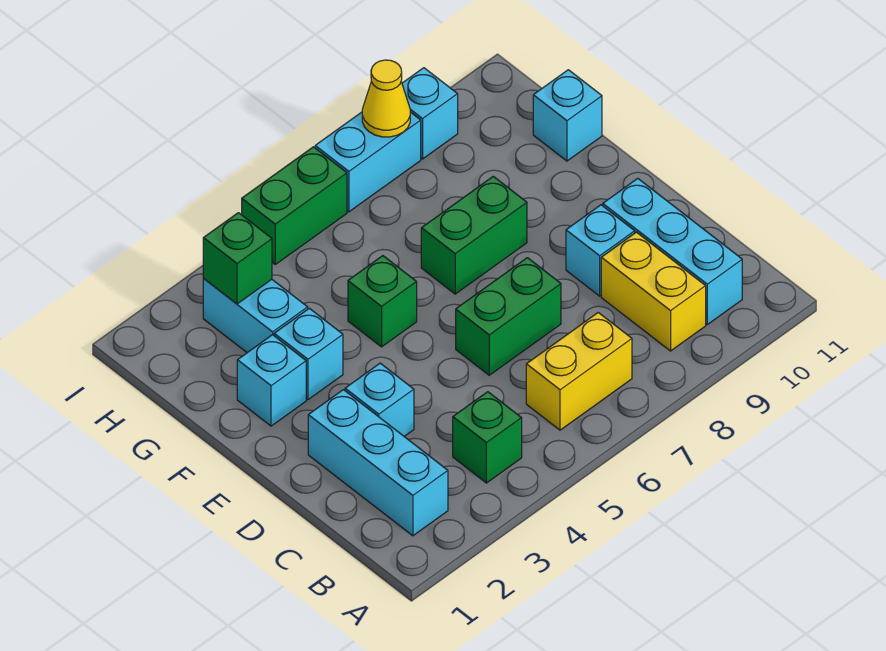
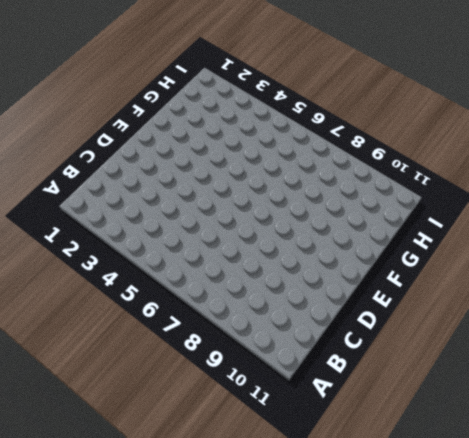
none -> cyan 1x3 brick [308,390,448,536]
none -> green 1x1 brick [453,392,522,483]
none -> yellow 1x2 brick [526,313,632,430]

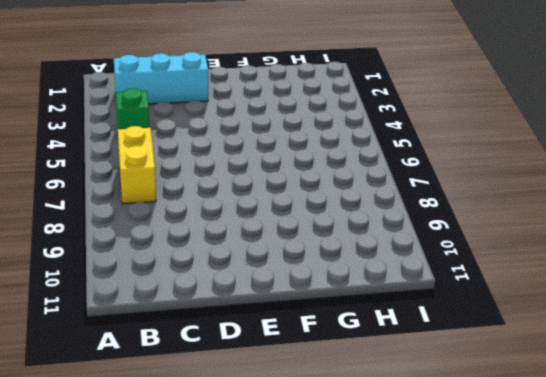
none -> yellow 1x2 brick [601,232,706,351]
none -> cyan 1x3 brick [603,178,742,324]
none -> cyan 1x1 brick [345,363,414,436]

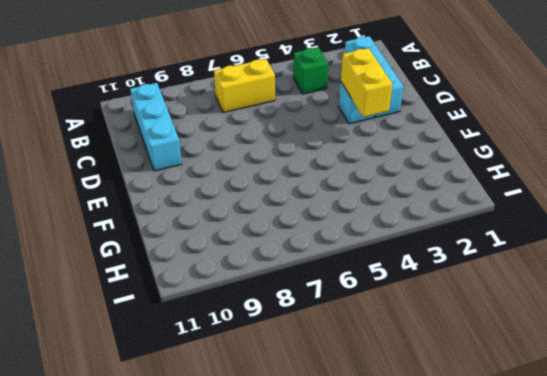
yellow 1x2 brick [341,48,392,117] -> yellow 1x2 brick moved to [601,232,706,351]
none -> green 1x2 brick [456,258,561,375]
none -> cyan 1x1 brick [566,205,635,296]
none -> cyan 1x1 brick [237,335,306,426]

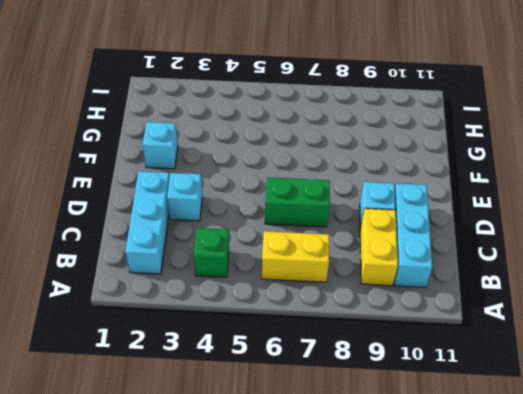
none -> cyan 1x1 brick [274,308,343,400]
none -> green 1x1 brick [348,256,417,347]
none -> green 1x2 brick [421,176,527,294]

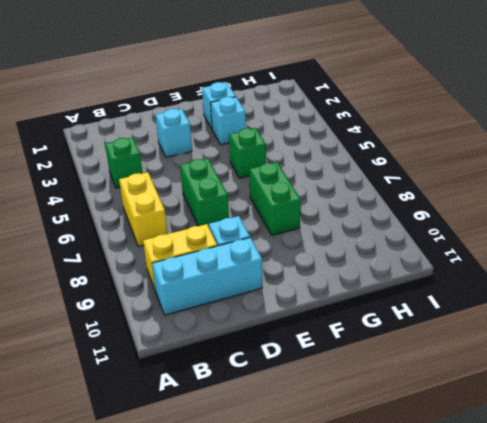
none -> cyan 1x3 brick [308,390,448,536]
none -> cyan 1x2 brick [203,279,308,352]
none -> cyan 1x1 brick [533,70,602,161]

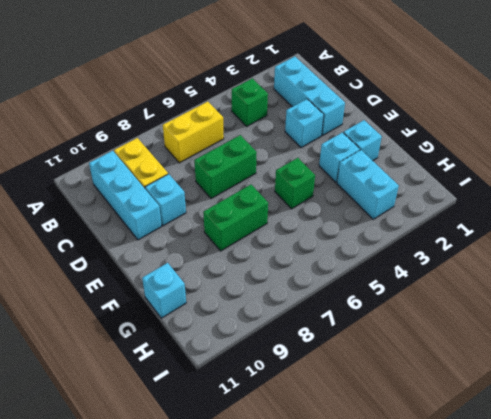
none -> green 1x2 brick [242,147,347,264]
none -> cyan 1x2 brick [315,112,421,212]
none -> cyan 1x1 brick [402,68,458,159]

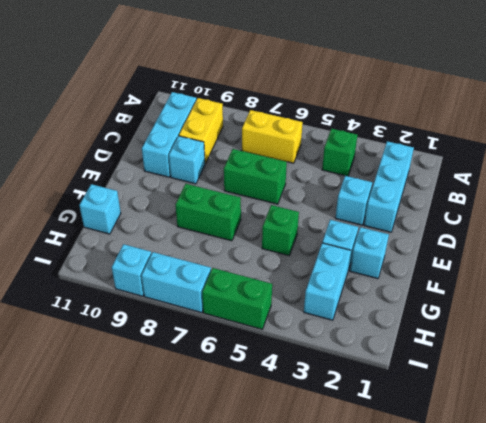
none -> green 1x1 brick [203,213,272,304]
none -> yellow 1x1 cone [362,60,410,137]

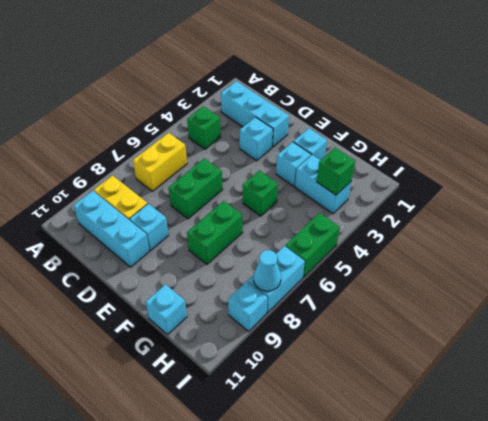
cyan 1x1 cone [254,250,281,291] -> yellow 1x1 cone [362,60,410,137]

